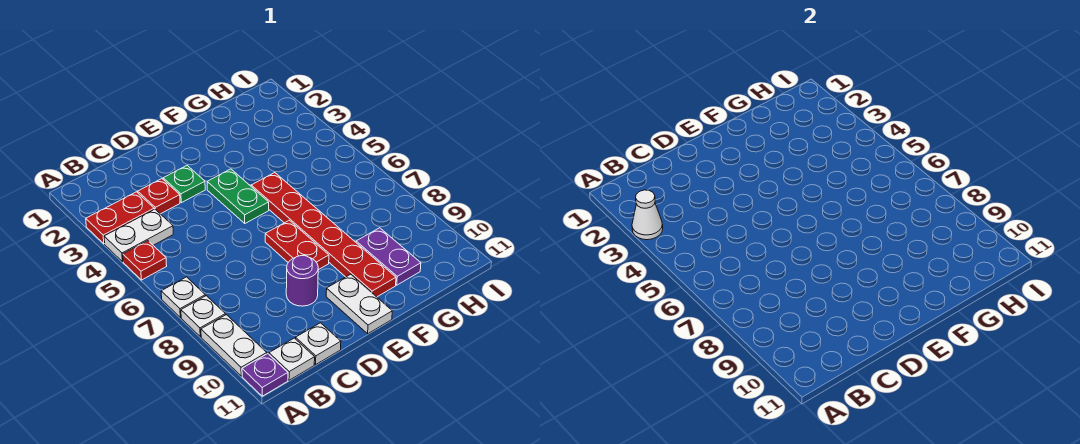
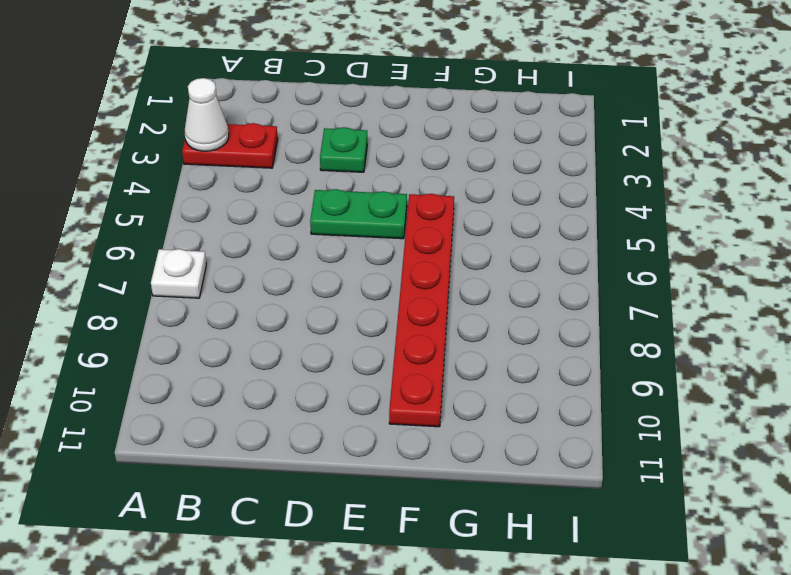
green 1x2 plate [310,189,407,239] -> green 1x2 plate turned to [207,169,269,223]
none -> white 1x2 plate [104,209,173,262]
none -> red 1x1 plate [123,241,167,280]
none -> white 1x1 plate [181,296,225,337]

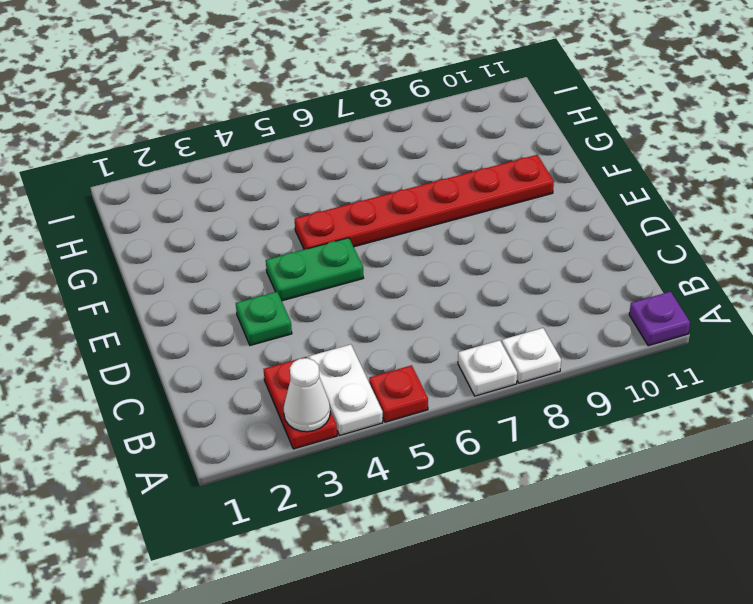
none -> white 1x2 plate [201,315,267,376]
none -> white 1x1 plate [269,338,315,380]
none -> red 1x1 plate [138,179,180,214]

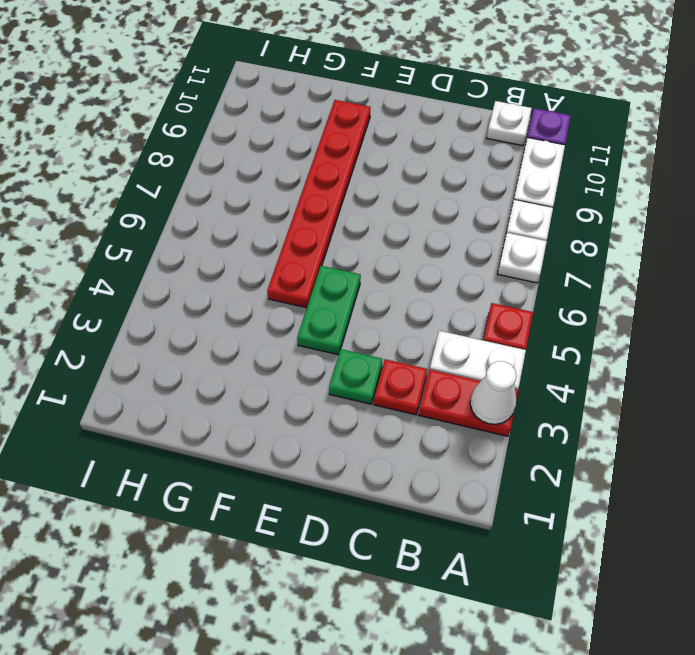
none -> white 1x1 plate [296,323,341,364]
none -> purple 1x1 round brick [286,256,318,306]
none -> red 1x2 plate [265,220,329,270]

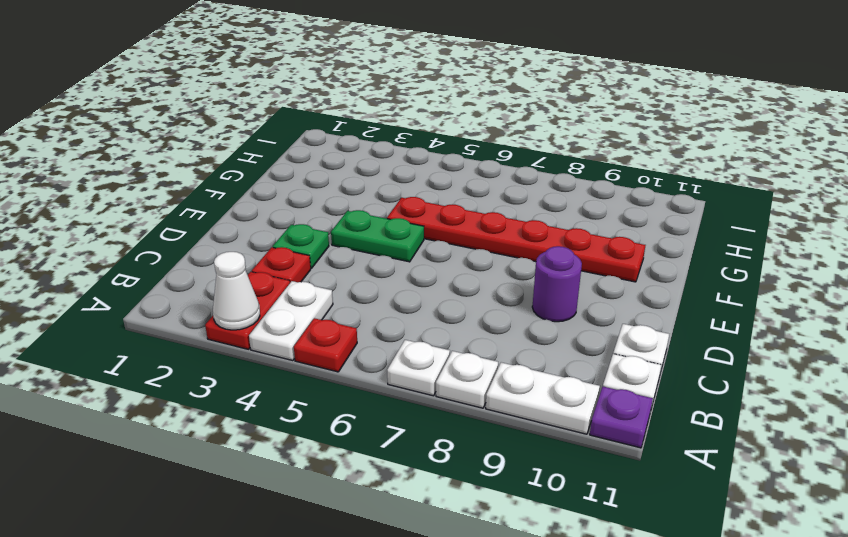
none -> red 1x2 plate [265,220,329,270]
none -> white 1x2 plate [326,274,392,334]
none -> purple 1x2 plate [356,228,421,285]

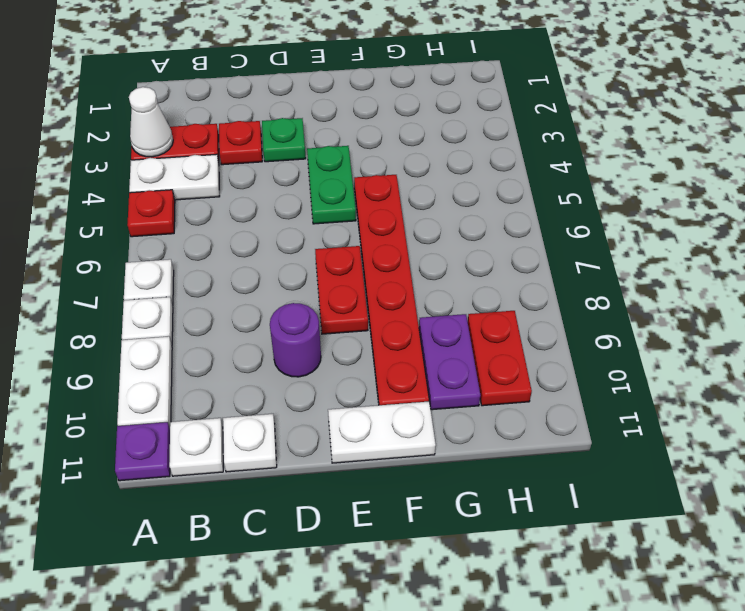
white 1x2 plate [328,402,436,463] -> white 1x2 plate turned to [326,274,392,334]
red 1x2 plate [468,311,532,406] -> none

